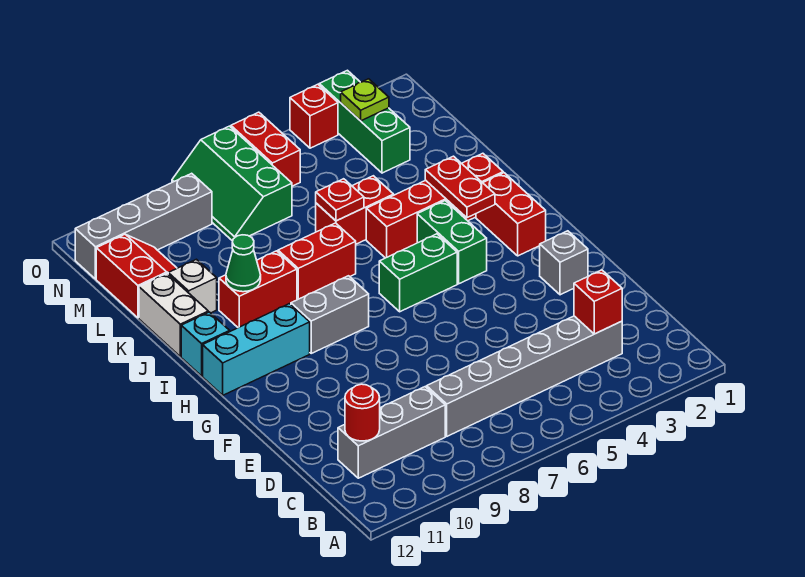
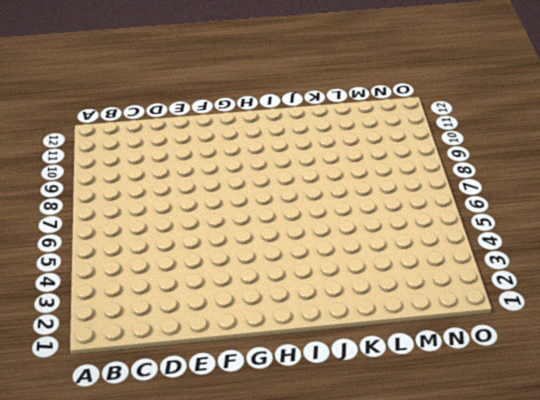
none -> grey 1x6 brick [427,316,622,436]
none -> grey 1x3 brick [338,387,445,478]
none -> grey 1x1 brick [540,231,588,295]

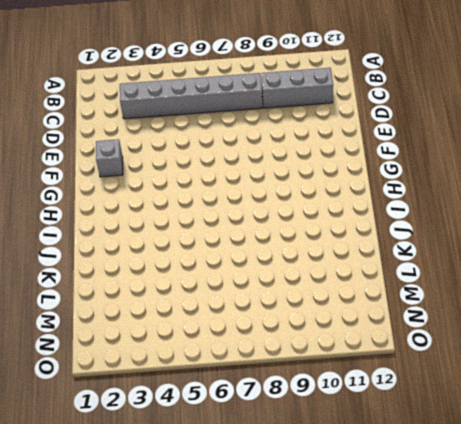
none -> red 1x2 brick [476,173,546,256]
none -> green 1x2 brick [417,201,487,284]
none -> green 1x2 brick [379,234,457,312]

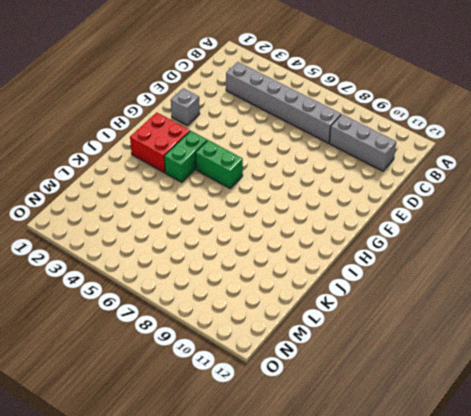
red 2x2 brick [130,112,190,173] -> red 1x2 brick [476,173,546,256]
none -> grey 1x2 brick [291,276,369,353]
none -> cyan 1x3 brick [203,304,310,395]
none -> cyan 1x1 brick [181,312,230,376]

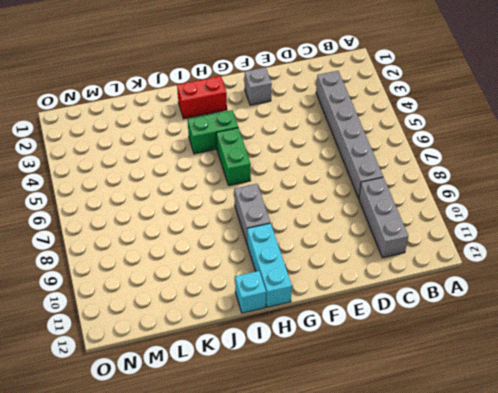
none -> red 1x4 brick [366,153,503,258]
none -> red 1x2 brick [278,223,356,300]
none -> red 1x2 brick [219,251,297,328]

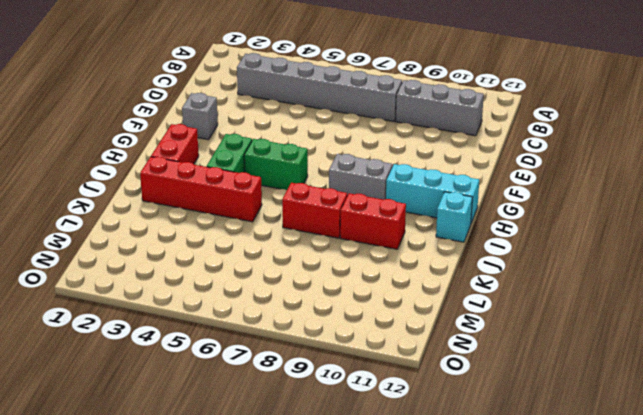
none -> white 1x2 brick [139,273,208,357]
none -> red 1x2 brick [316,176,394,244]
none -> white 1x1 brick [168,259,217,313]

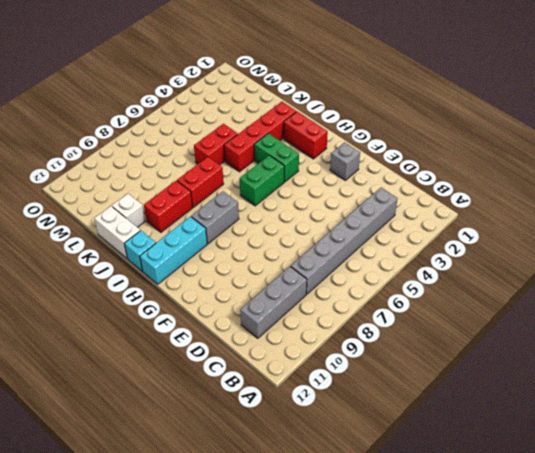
none -> red 2x2 slope [96,234,177,318]
none -> green 1x3 brick [319,70,410,173]
none -> green 2x3 slope [172,126,292,241]

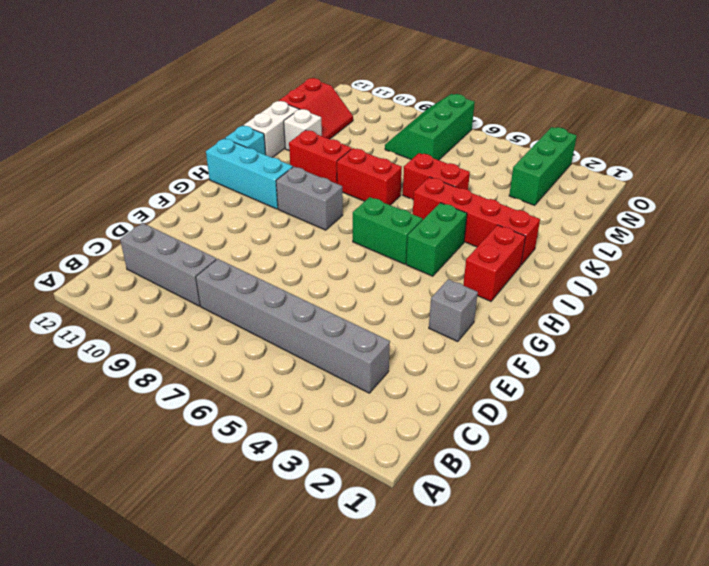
none -> red 1x2 brick [231,112,300,186]
none -> grey 1x4 brick [75,173,212,279]
none -> red 1x1 brick [290,84,338,148]

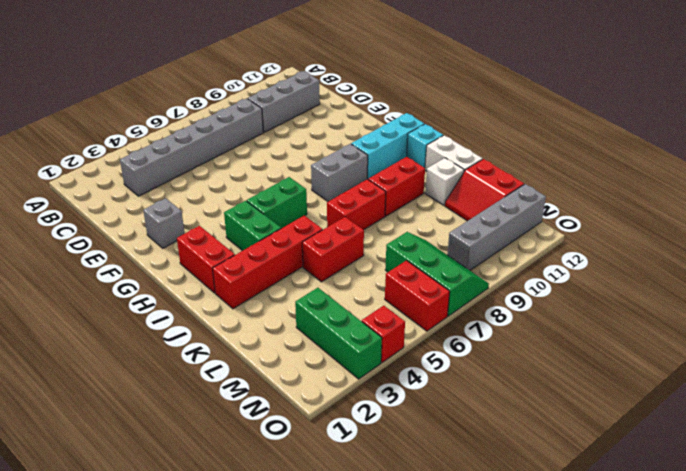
none -> red 1x1 brick [574,270,622,334]
none -> red 1x1 round brick [345,384,380,441]
none -> red 1x2 plate [425,156,495,218]

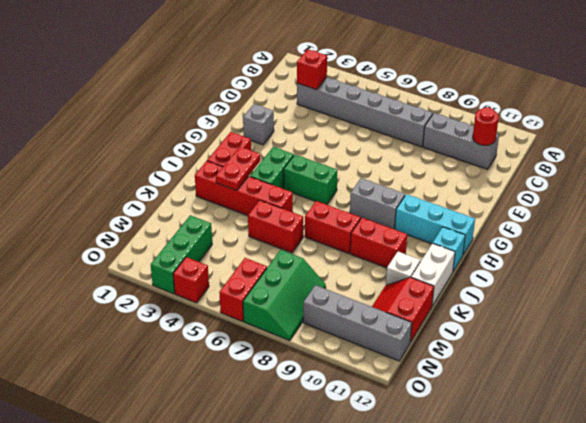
none -> green 1x1 cone [226,235,261,292]
none -> red 1x1 plate [316,179,364,221]
none -> lime 1x1 plate [341,79,389,121]

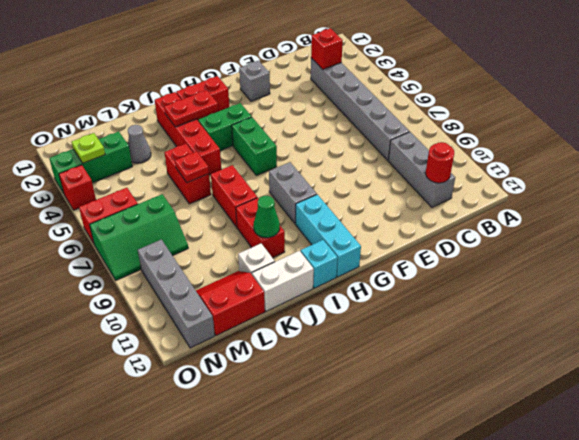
grey 1x1 cone [128,125,151,163] -> none

